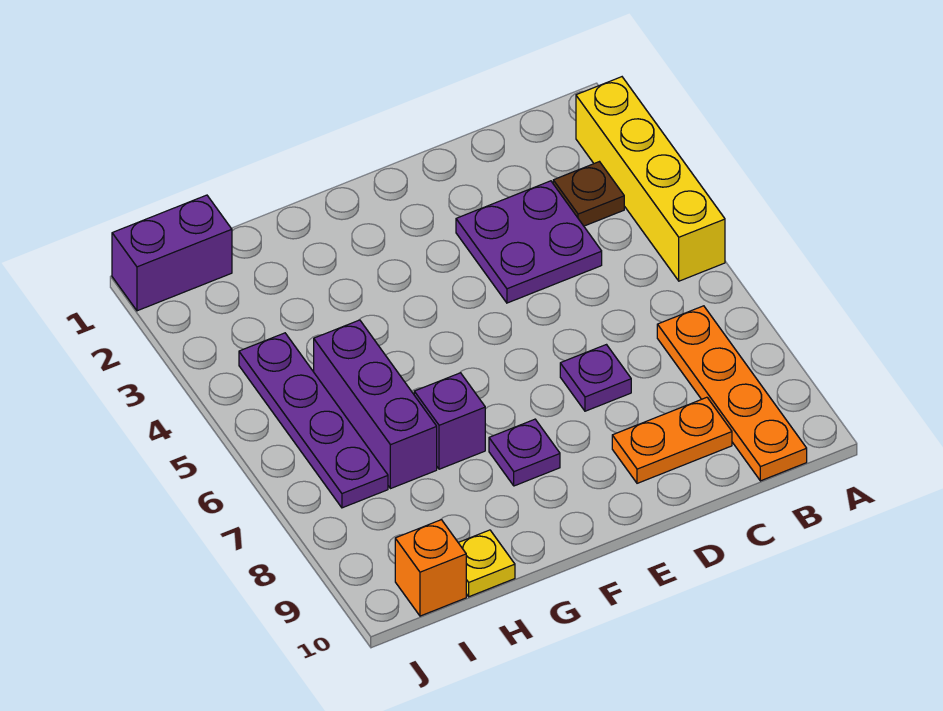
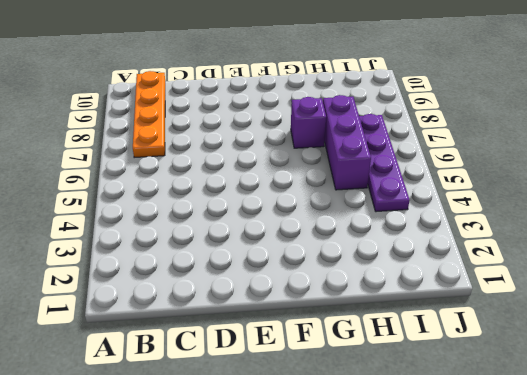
none -> yellow 1x4 brick [576,77,725,281]
none -> brown 1x1 plate [553,162,624,226]
none -> purple 2x2 plate [456,181,602,303]

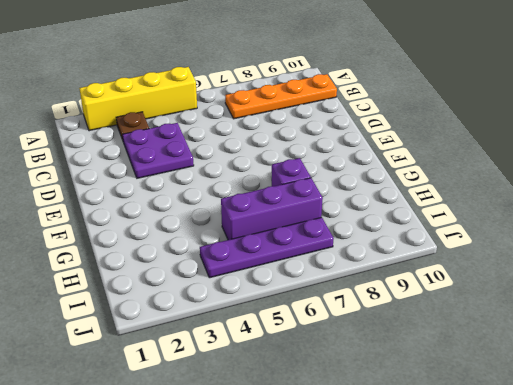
none -> orange 1x2 plate [612,397,732,483]
none -> purple 1x1 plate [560,345,631,411]
none -> purple 1x1 plate [489,419,560,486]

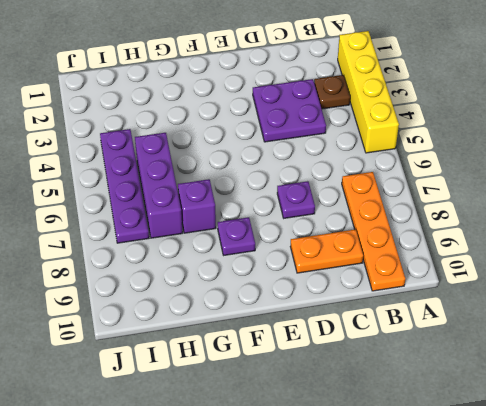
none -> yellow 1x1 plate [458,530,515,597]
none -> purple 1x2 brick [112,195,232,311]
none -> orange 1x1 brick [395,520,466,616]

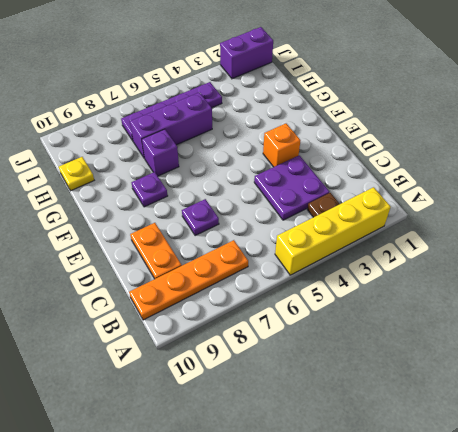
orange 1x1 brick [263,124,300,167] -> orange 1x1 brick moved to [395,520,466,616]
purple 1x2 brick [220,27,273,79] -> purple 1x2 brick turned to [112,195,232,311]

